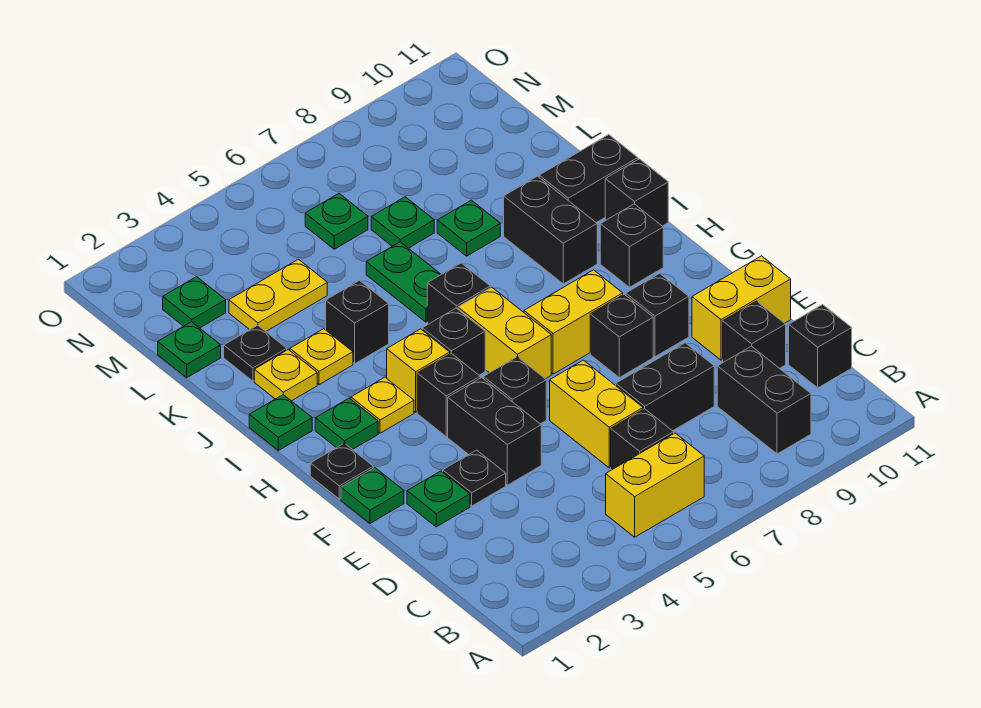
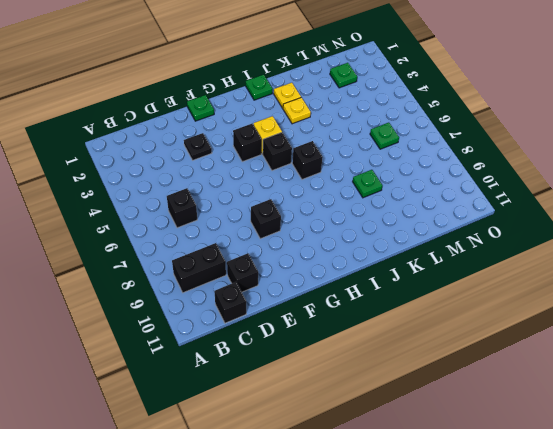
none -> yellow 1x2 brick [606,433,704,537]
none -> yellow 1x2 brick [550,360,643,468]
none -> black 1x2 brick [616,343,714,431]
none -> green 1x1 plate [407,471,470,527]

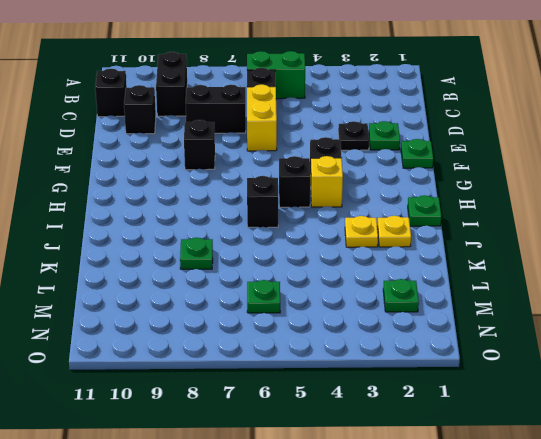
green 1x2 brick [247,51,305,99] -> yellow 1x2 brick [606,433,704,537]
none -> black 1x2 brick [448,378,541,485]
none -> yellow 1x2 brick [692,256,791,360]
none -> black 1x1 brick [483,357,546,424]
none -> black 1x1 brick [626,273,689,357]

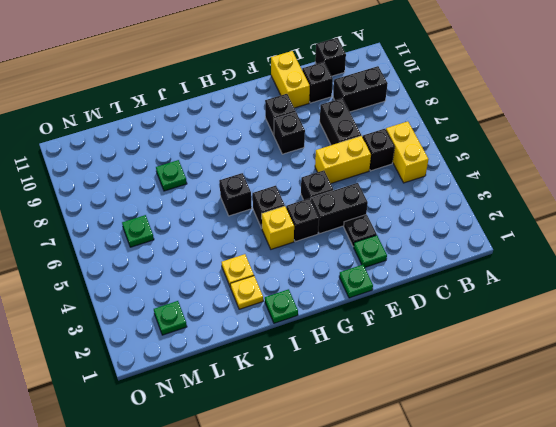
none -> black 1x1 plate [310,443,373,499]
none -> yellow 1x2 brick [458,287,551,379]
none -> yellow 1x2 brick [524,270,623,374]
none -> green 1x1 plate [315,398,378,450]

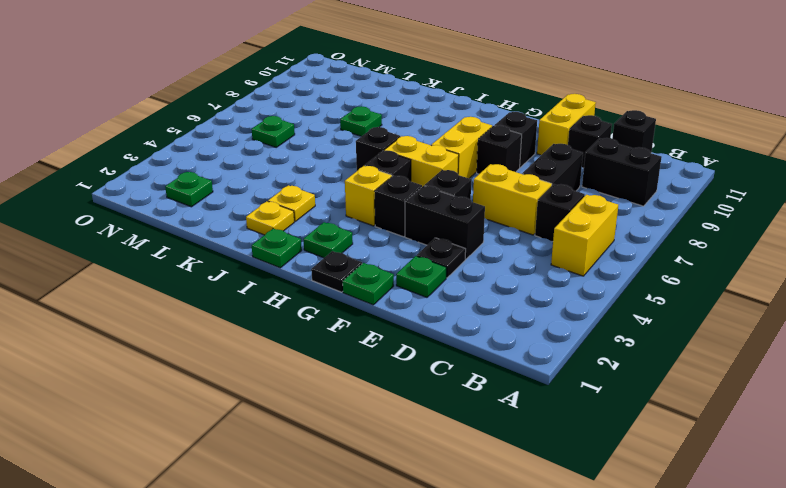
none -> yellow 1x1 plate [351,377,414,433]
none -> black 1x1 brick [600,204,663,287]
none -> black 1x2 brick [504,176,597,284]
none -> black 1x1 brick [605,159,668,226]

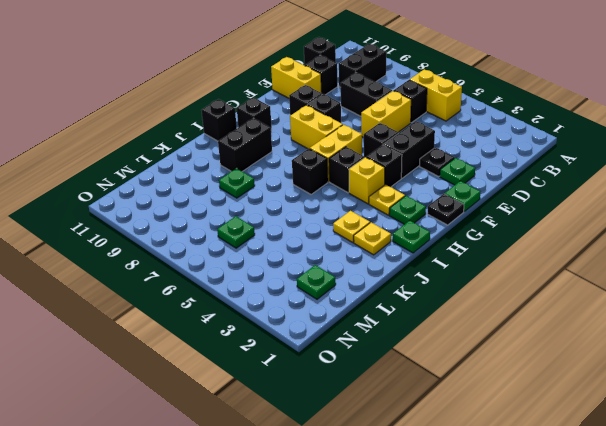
none -> black 1x1 brick [326,280,389,364]
none -> green 1x2 plate [366,242,441,322]
none -> black 1x2 brick [539,135,638,223]
none -> black 1x1 plate [224,325,287,381]

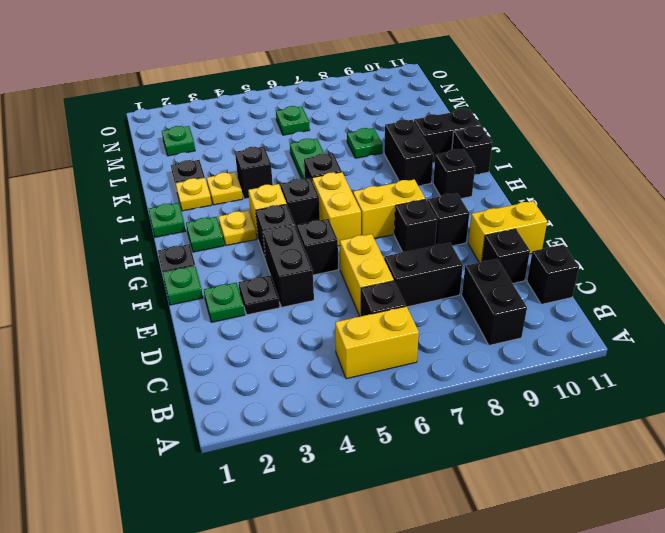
none -> green 1x1 plate [158,322,221,378]
none -> yellow 1x2 plate [229,259,327,331]
none -> green 1x1 plate [371,197,434,248]

